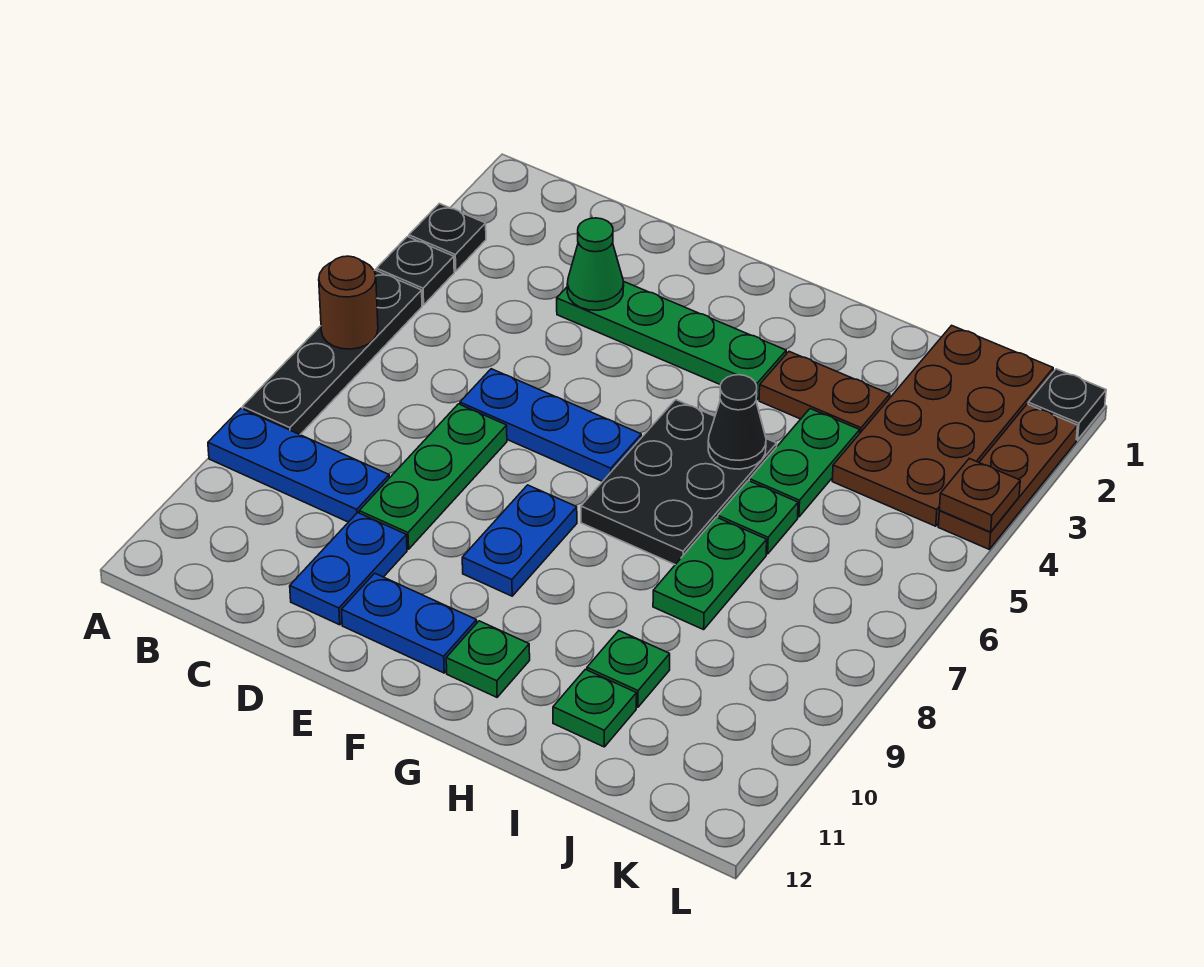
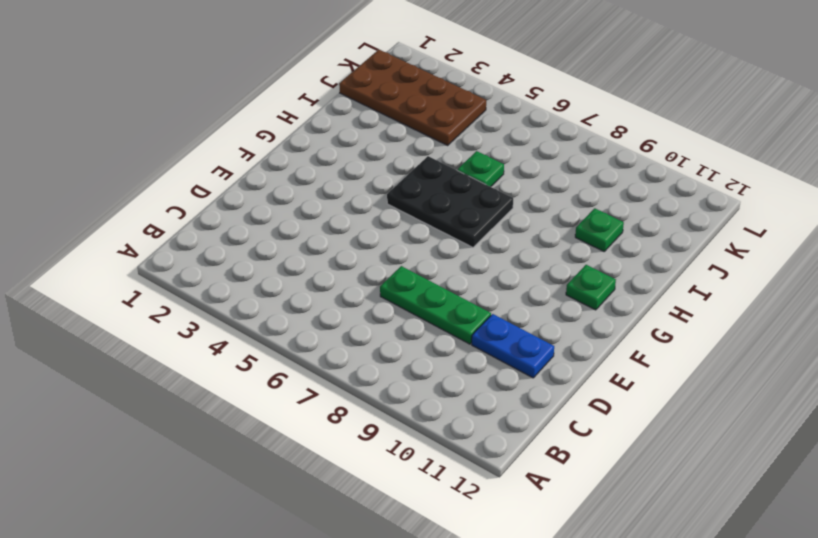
none -> black 1x1 plate [409,204,486,271]
none -> black 1x1 plate [376,237,454,305]
none -> black 1x4 plate [243,270,422,435]

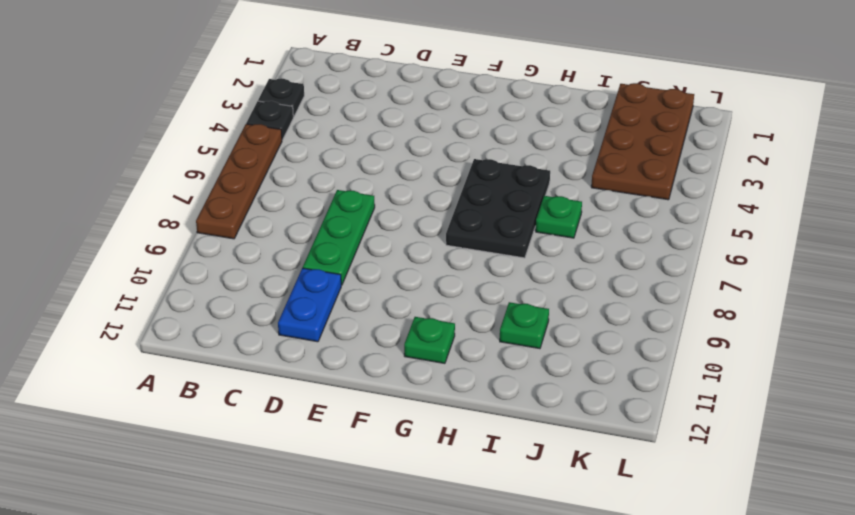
brown 1x4 plate [196,124,282,239] -> black 1x4 plate [243,270,422,435]
none -> blue 1x3 plate [208,409,389,522]
none -> green 1x4 plate [557,282,786,400]
none -> blue 1x3 plate [460,369,641,482]

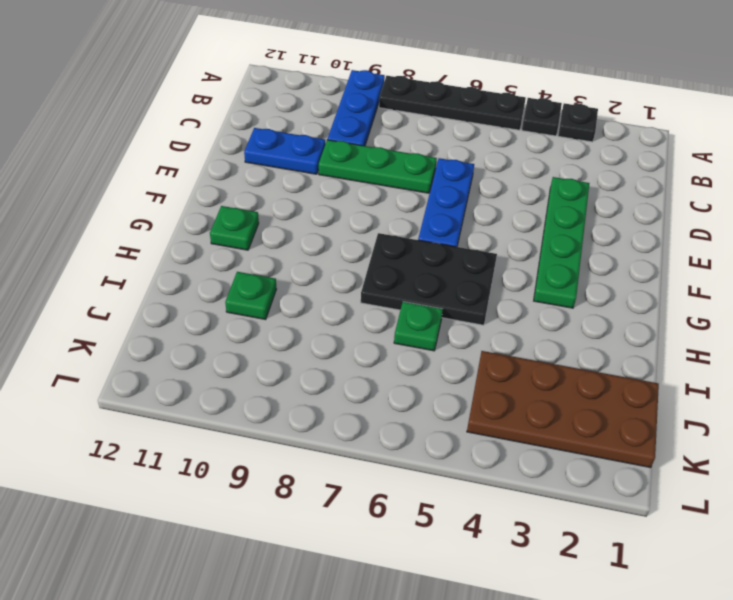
none -> blue 1x2 plate [341,573,477,673]
none -> blue 1x2 plate [462,485,577,596]
none -> brown 1x2 plate [759,352,890,433]

